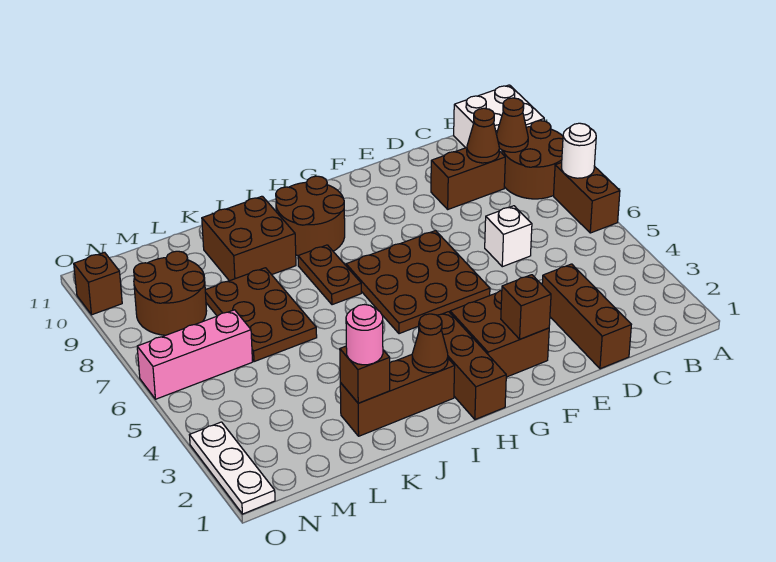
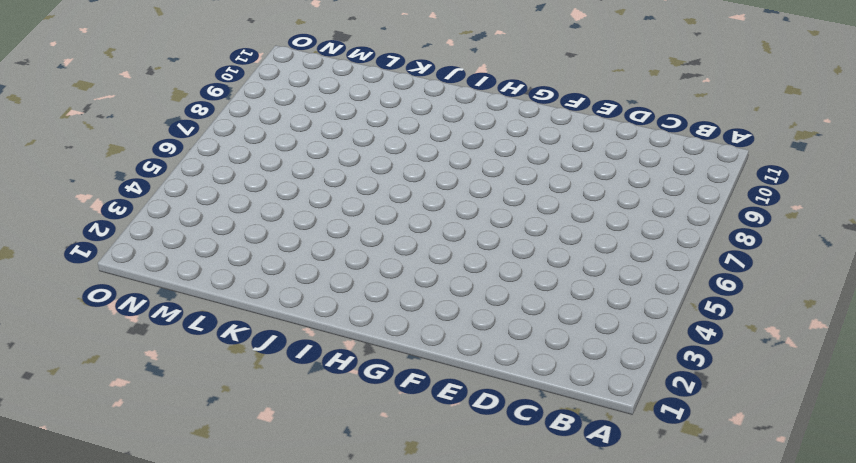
none -> brown 1x2 brick [554,162,620,233]
none -> brown 2x2 round brick [502,121,563,199]
none -> white 2x2 brick [454,85,544,153]

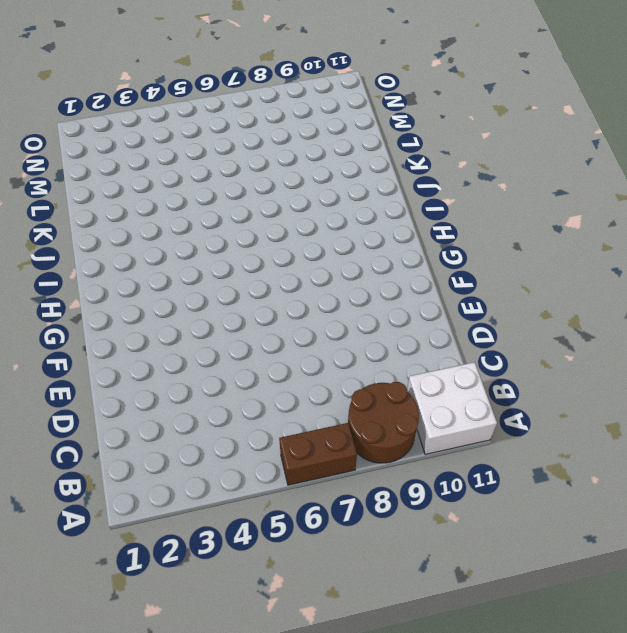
none -> brown 1x2 brick [431,148,505,209]
none -> brown 1x3 brick [542,264,631,369]
none -> white 1x1 brick [485,206,532,267]

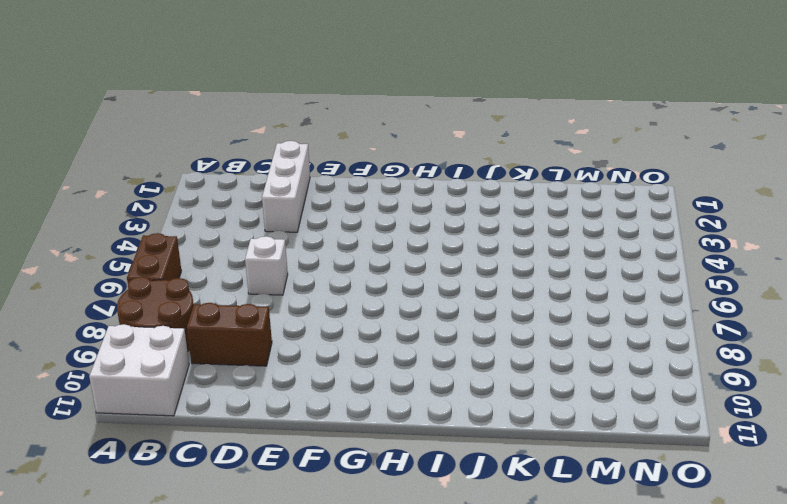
white 1x3 brick [262,141,310,232] -> brown 1x3 brick [542,264,631,369]
none -> brown 2x2 brick [450,291,549,377]
none -> brown 3x3 plate [346,231,490,334]
none -> brown 1x3 brick [437,312,506,419]

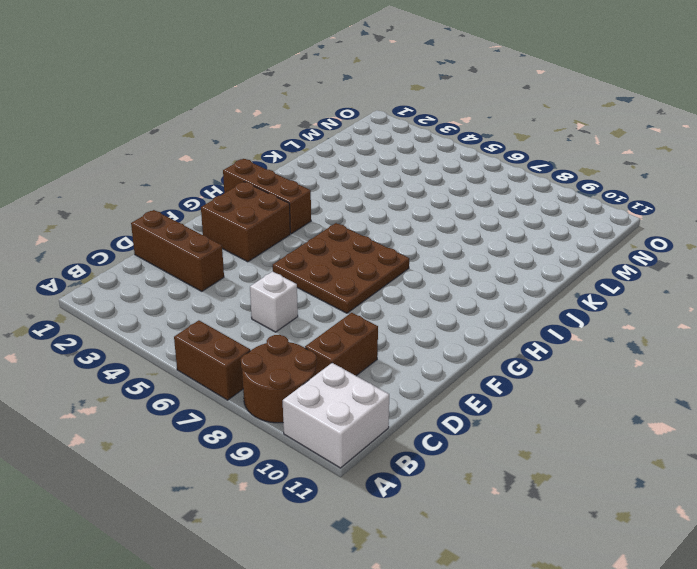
none -> brown 2x2 round brick [276,176,345,255]
none -> brown 1x3 brick [340,355,455,436]
none -> brown 1x2 plate [298,245,361,305]

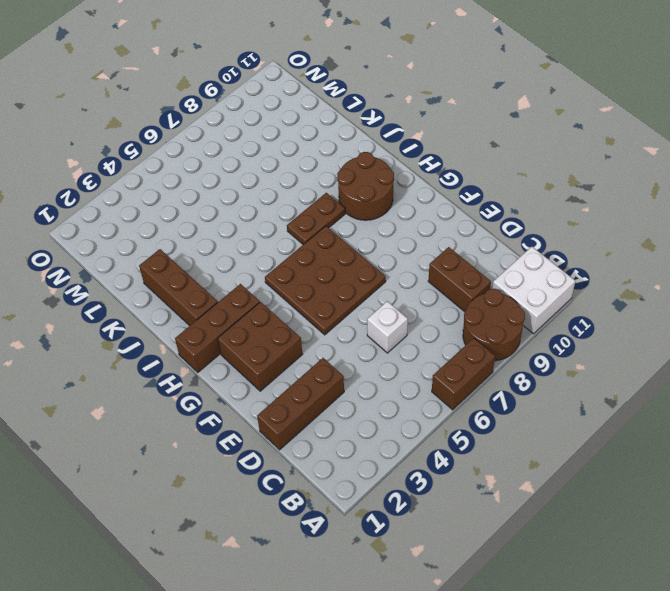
none -> brown 2x2 brick [202,196,296,281]
none -> brown 2x3 plate [205,268,317,362]
none -> pink 1x3 brick [137,310,253,399]

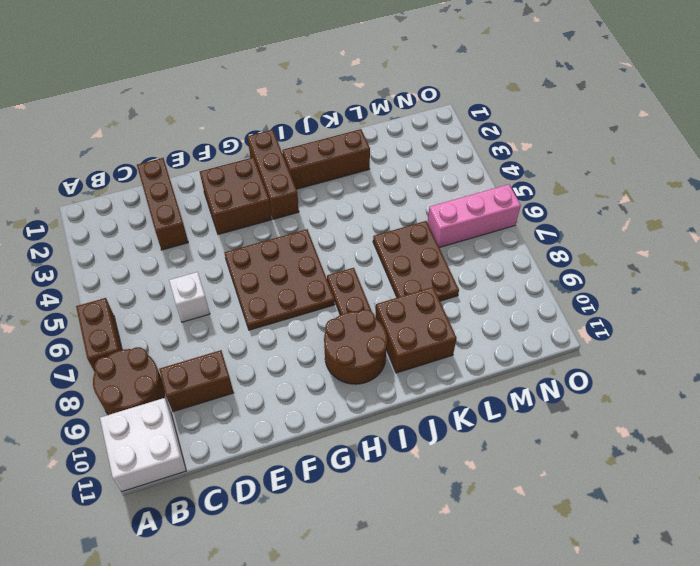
none -> brown 2x2 round brick [134,251,206,335]
none -> white 1x3 plate [190,422,275,514]
none -> brown 1x1 brick [74,252,122,315]

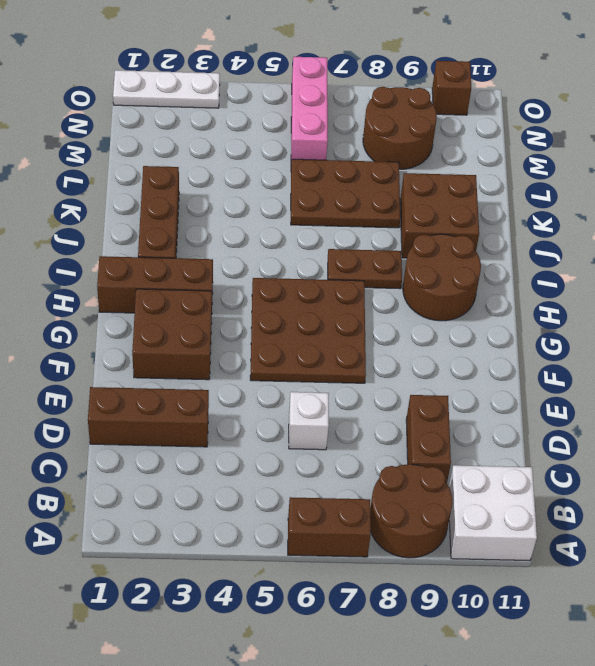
none -> white 1x1 round brick [561,123,596,178]
none -> brown 1x1 cone [496,98,528,152]
none -> brown 1x1 cone [467,108,499,163]

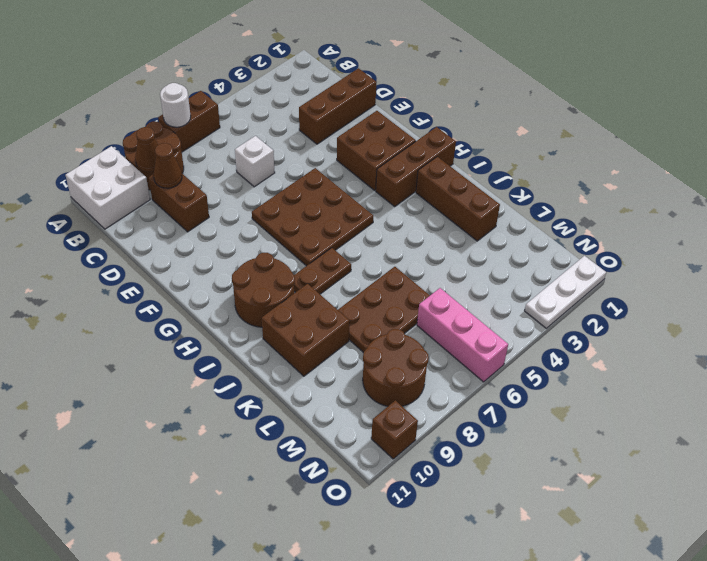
none -> brown 1x1 brick [501,275,551,339]
none -> brown 1x1 cone [412,314,448,373]
none -> brown 1x1 brick [340,346,390,403]

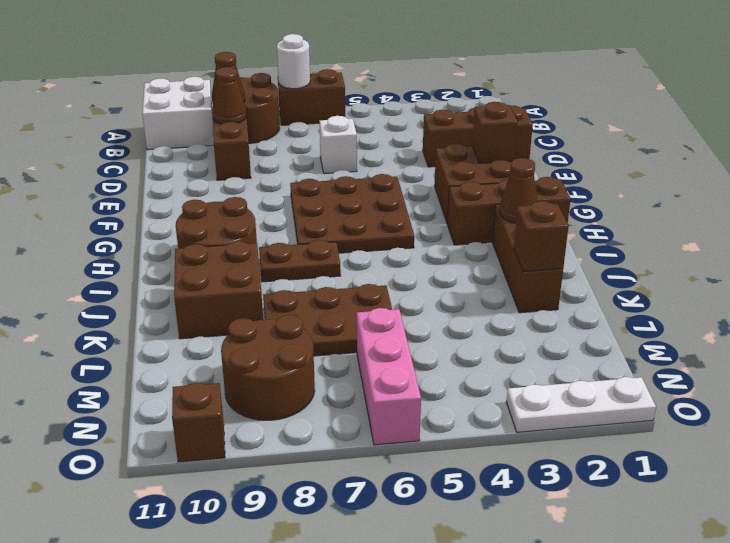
none -> pink 1x1 round brick [346,305,383,365]

